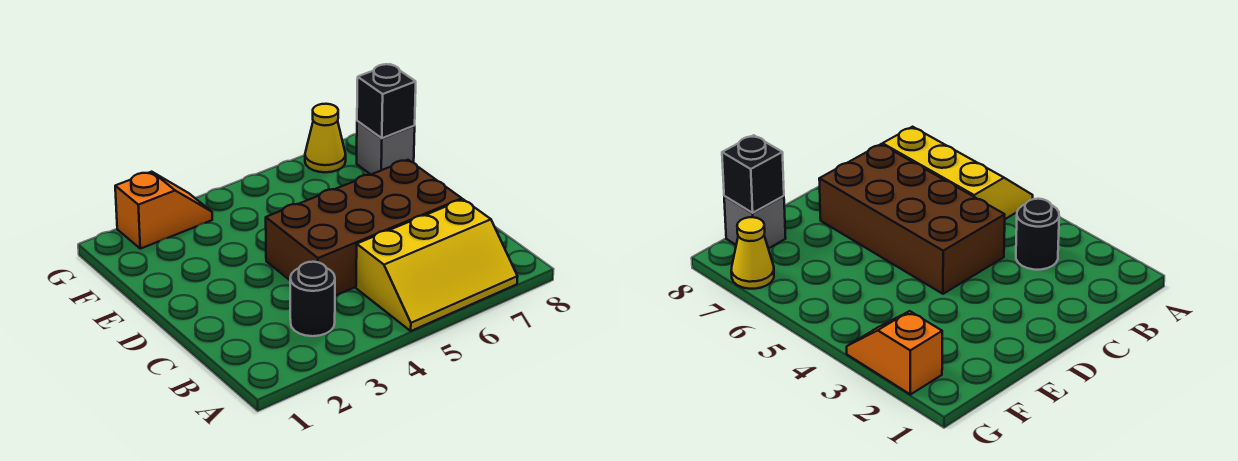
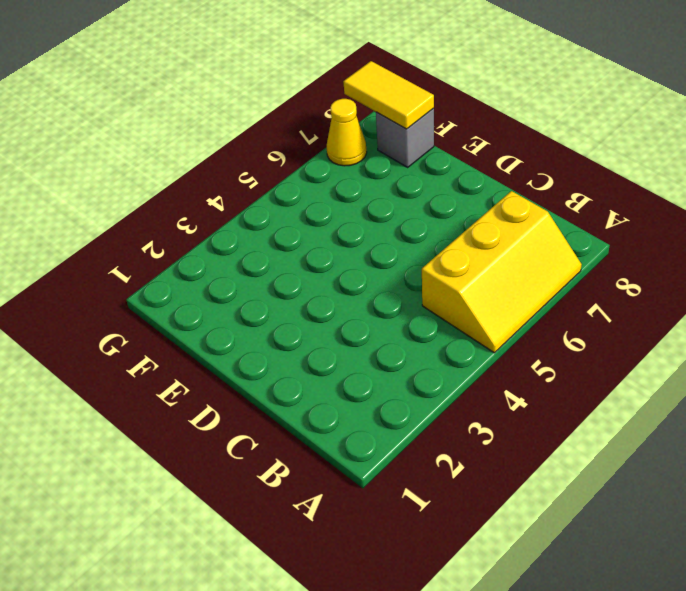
yellow 1x2 tile [343,61,434,129] -> black 1x1 brick [357,64,416,138]
none -> black 1x1 round brick [290,262,335,336]
none -> brown 2x4 brick [266,160,462,296]

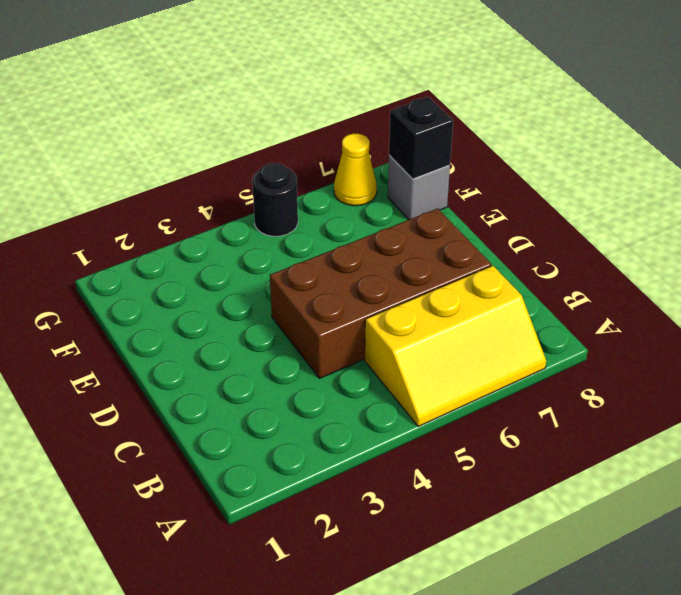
black 1x1 round brick [252,163,298,236] -> black 1x1 round brick moved to [290,262,335,336]
none -> orange 1x2 slope [115,172,212,249]

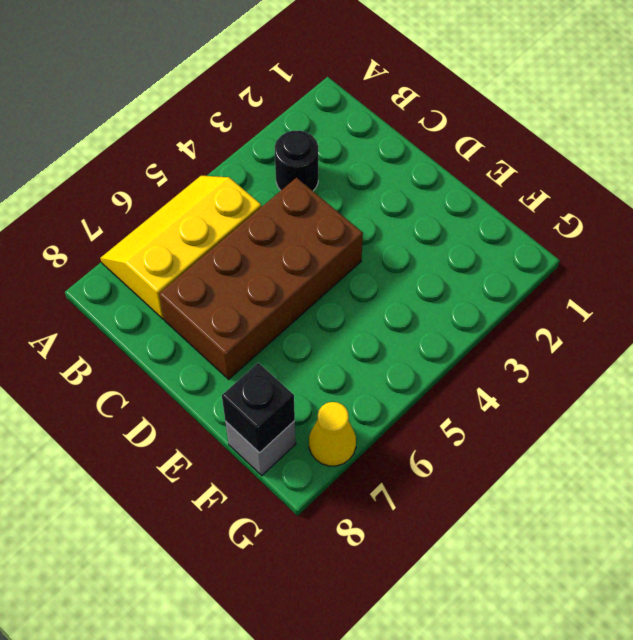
none -> orange 1x2 slope [115,172,212,249]

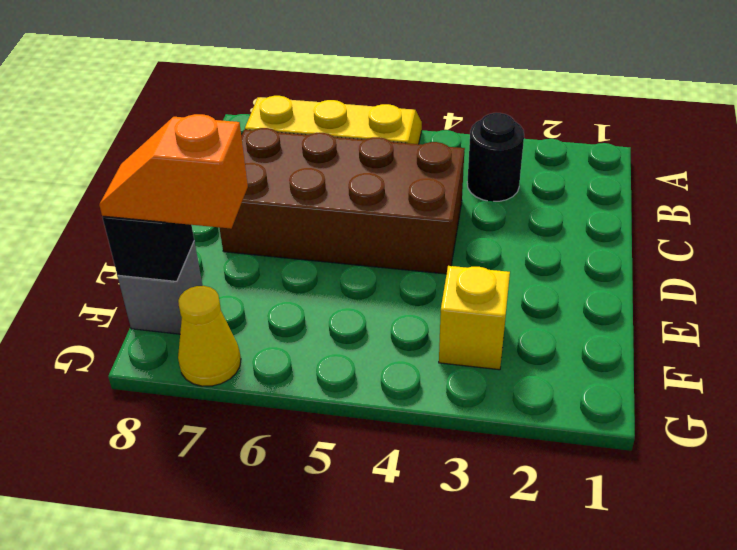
yellow 1x1 brick [439,266,510,370] -> none
orange 1x2 slope [99,114,248,229] -> orange 1x2 slope moved to [115,172,212,249]

